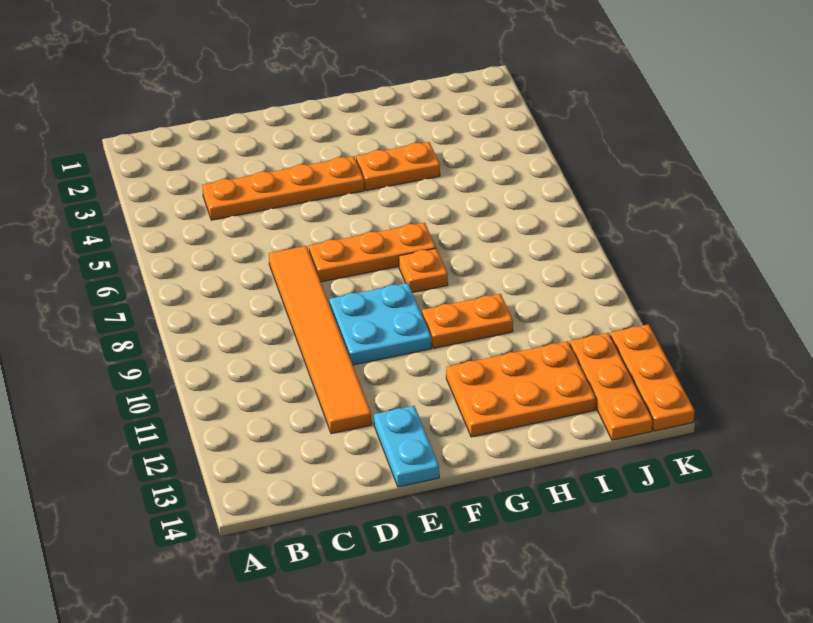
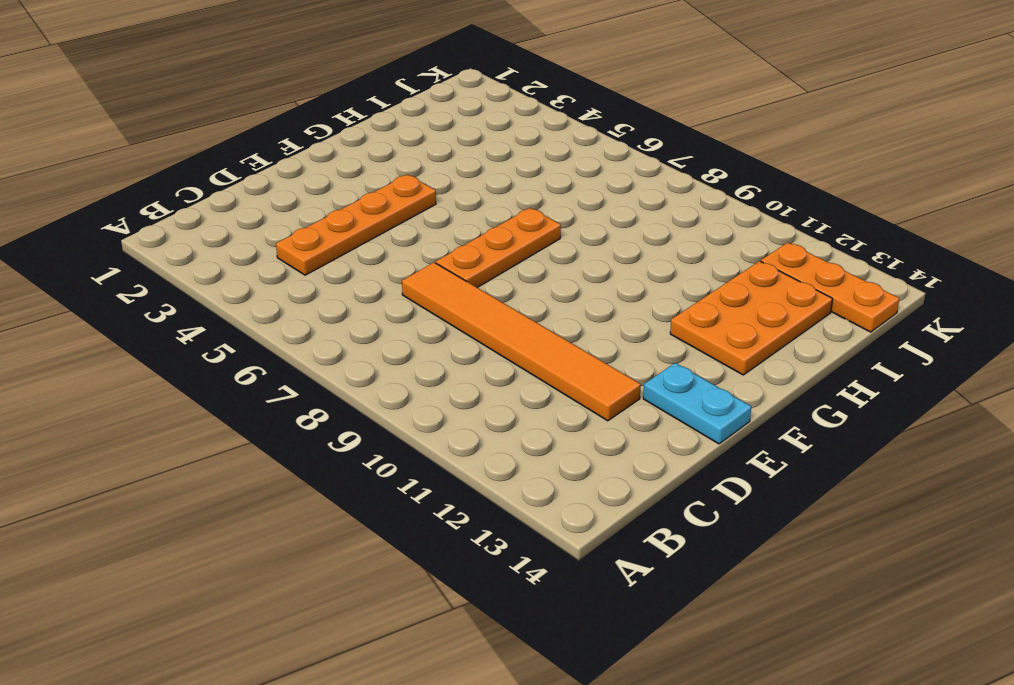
none -> cyan 2x2 plate [329,283,431,365]
none -> orange 1x2 plate [356,142,440,190]

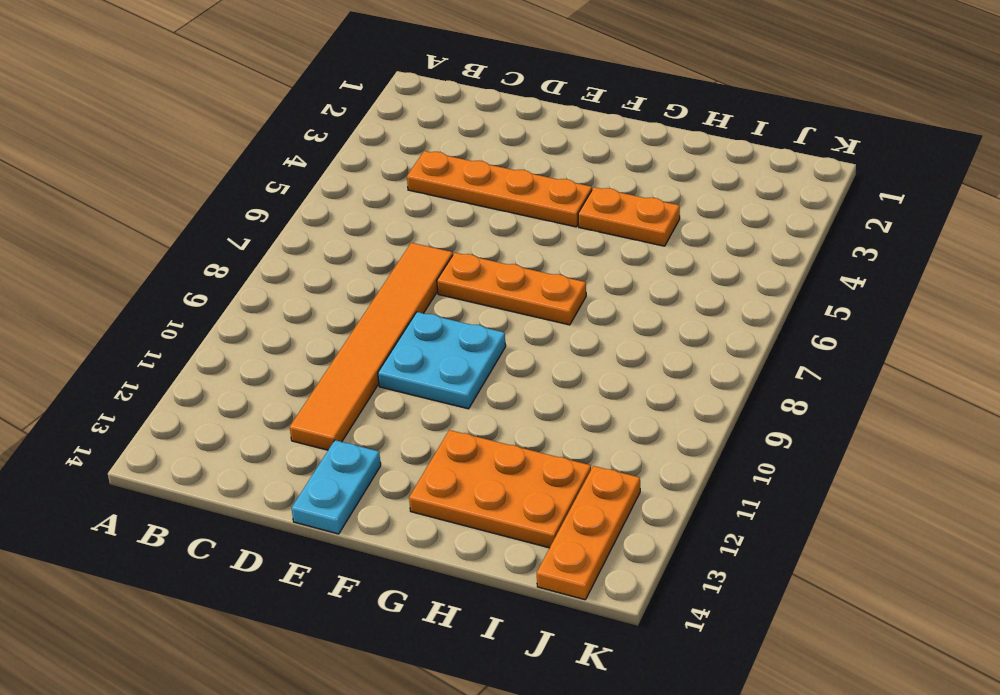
none -> orange 1x1 plate [399,249,448,292]
none -> orange 1x2 plate [422,294,513,348]

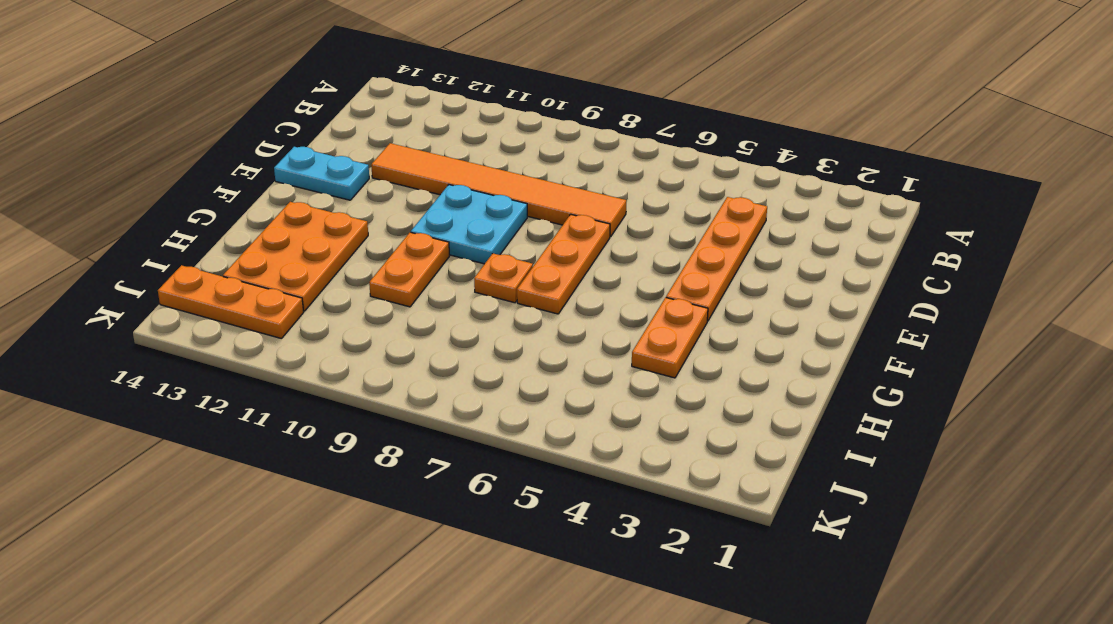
none -> orange 1x3 plate [610,324,695,431]

